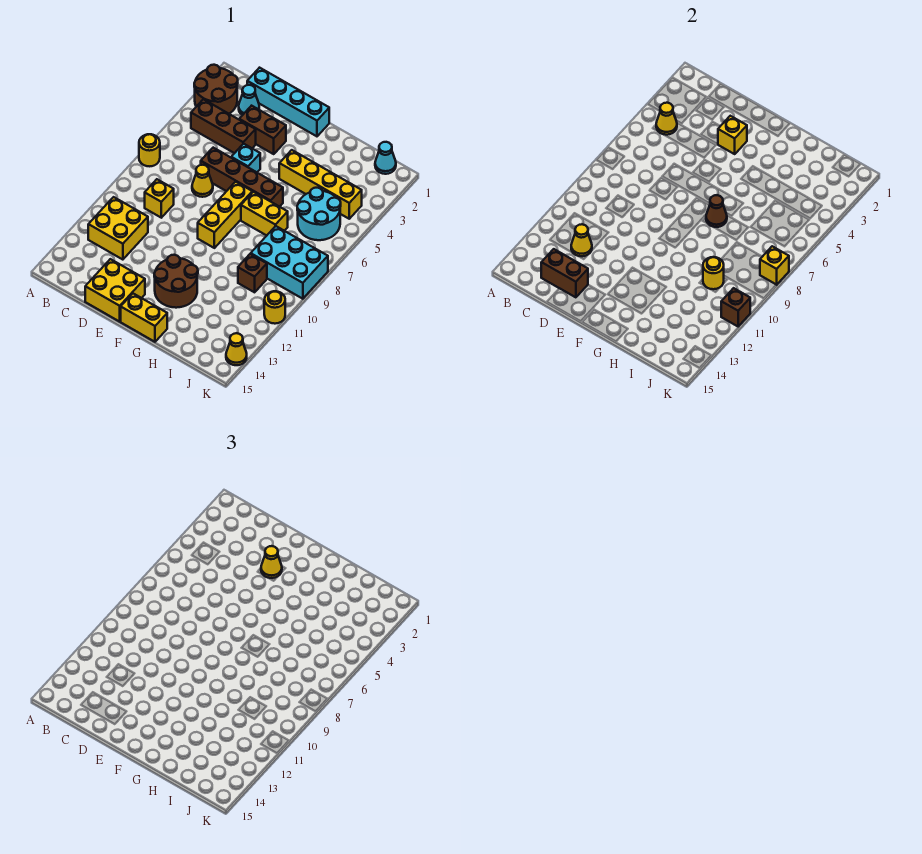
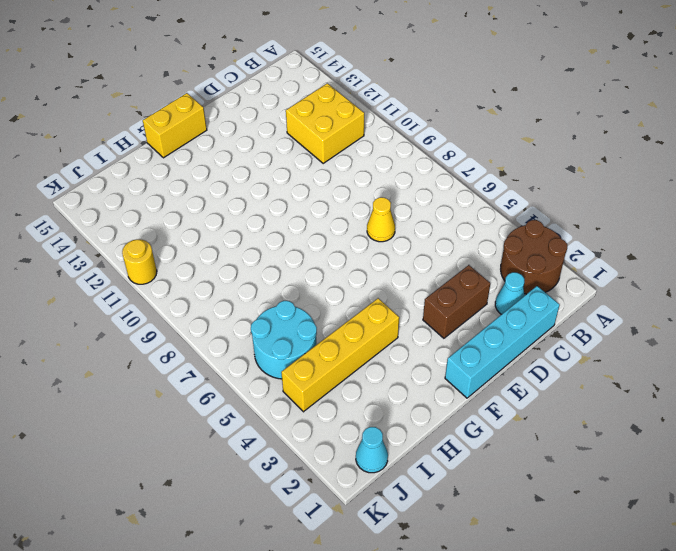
none -> yellow 1x1 round brick [139,134,160,166]
none -> brown 1x3 brick [191,99,256,153]
none -> yellow 1x1 brick [145,179,174,218]
none -> brown 1x4 brick [201,148,283,207]

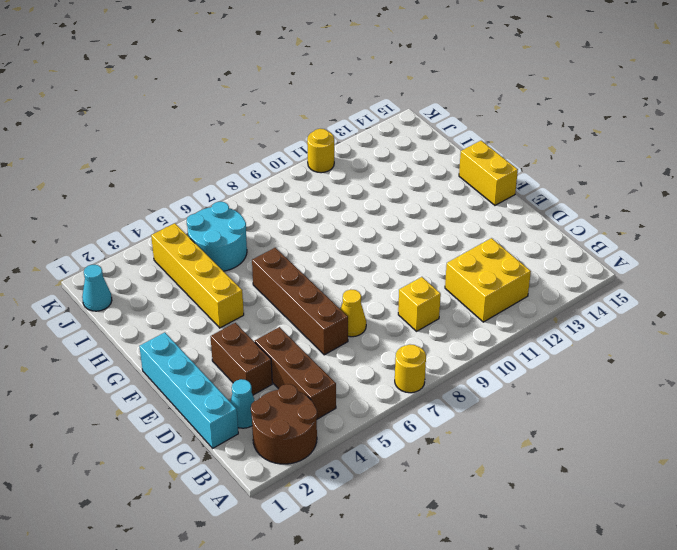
none -> yellow 2x2 brick [85,259,145,322]
none -> cyan 1x1 brick [231,144,260,172]
none -> yellow 1x3 brick [198,182,252,248]
none -> brown 2x2 round brick [154,255,198,308]

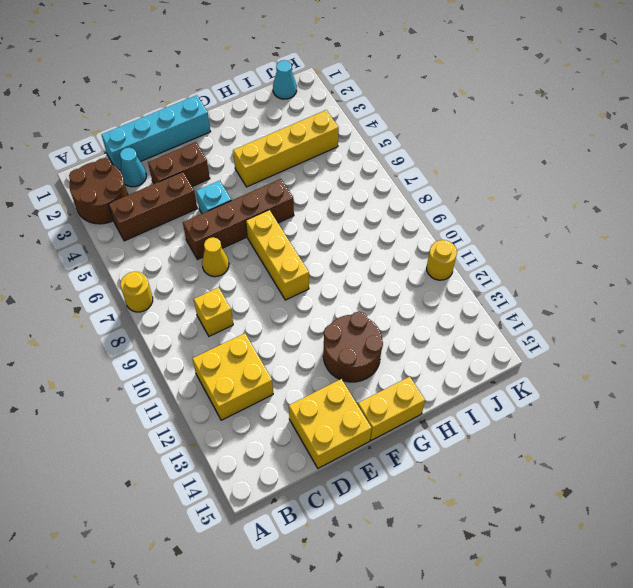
none -> yellow 1x2 brick [241,192,288,236]
none -> cyan 2x2 round brick [297,188,341,240]
none -> cyan 2x3 brick [251,226,328,299]
none -> brown 1x1 brick [238,254,267,292]

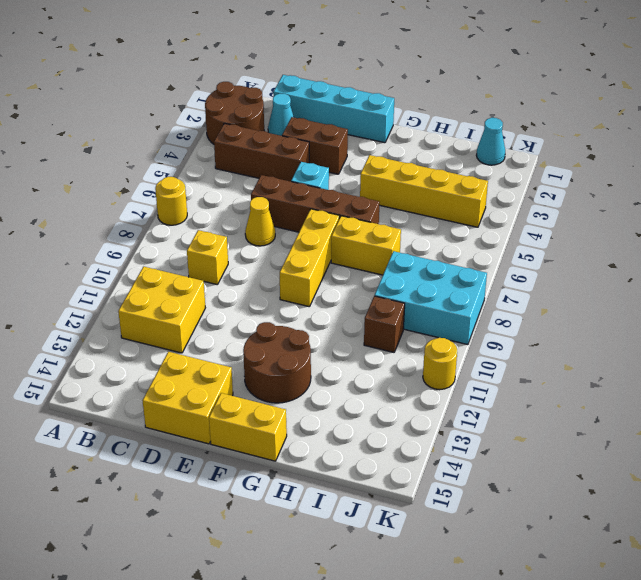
none -> cyan 2x2 round brick [297,188,341,240]
none -> yellow 1x1 cone [226,333,247,365]
none -> yellow 1x1 cone [656,103,677,135]
none -> yellow 1x1 cone [571,224,592,256]

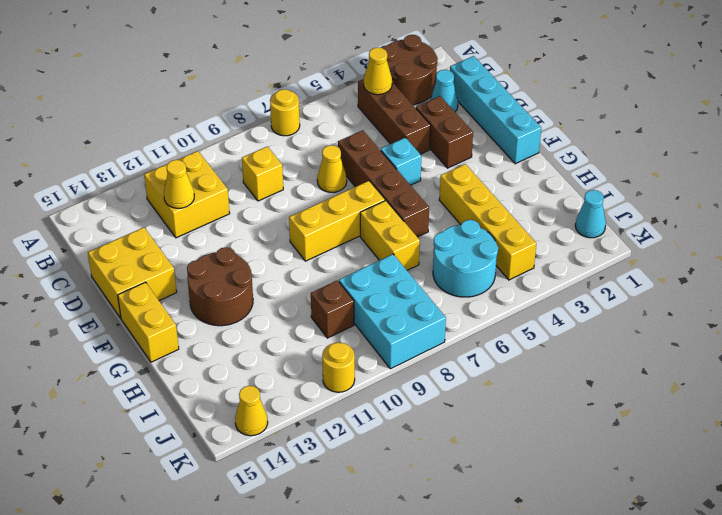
none -> brown 1x2 brick [541,249,588,297]
none -> yellow 1x1 brick [718,116,747,154]
none -> brown 1x1 cone [706,195,727,227]
none -> yellow 1x1 round brick [703,257,724,289]

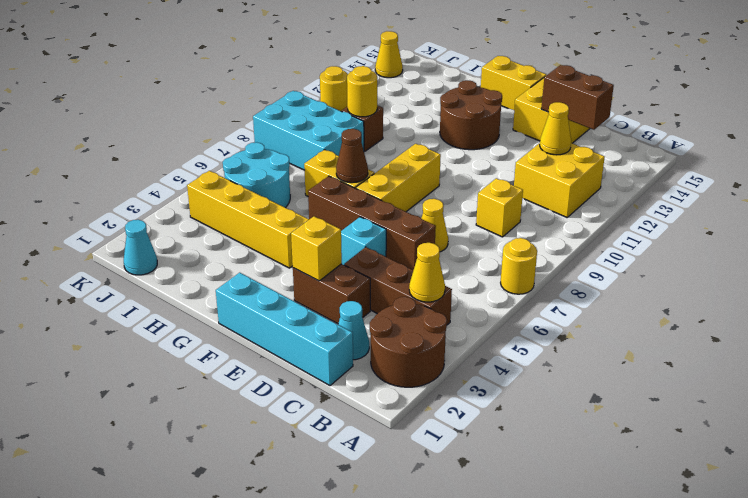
none -> yellow 1x1 brick [760,246,789,285]
none -> brown 1x1 brick [721,288,750,326]
none -> yellow 1x1 cone [261,546,282,578]

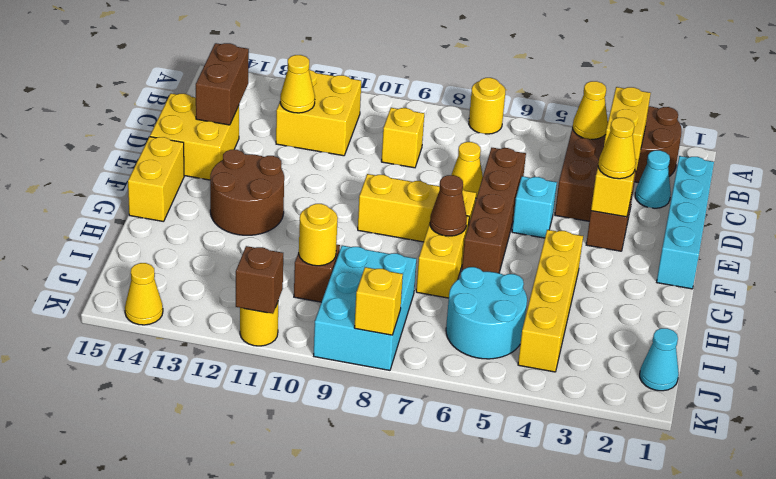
yellow 1x2 brick [604,87,651,170] -> none

